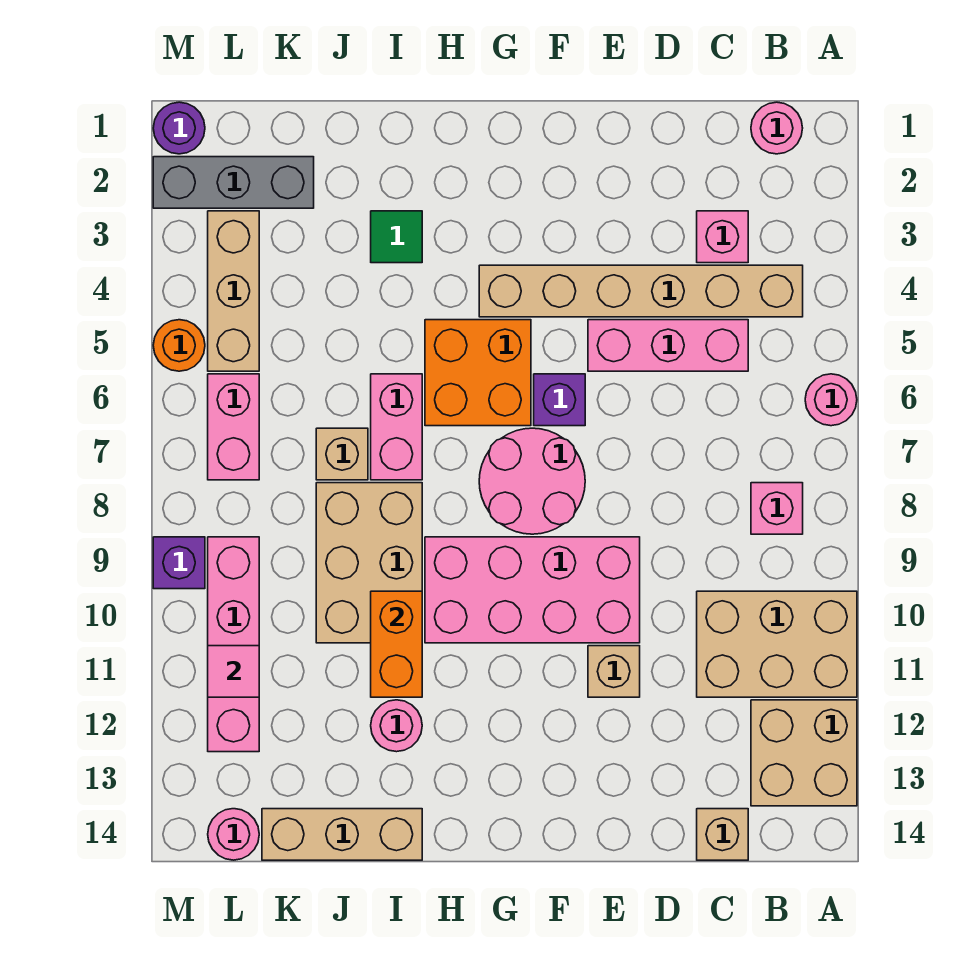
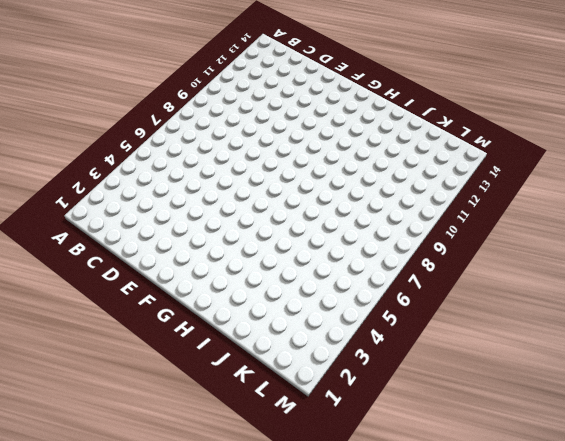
none -> pink 1x1 round brick [805,374,857,426]
none -> tan 2x3 brick [697,591,857,697]
none -> tan 2x2 brick [751,700,857,806]
none -> pink 1x1 round brick [751,102,803,154]

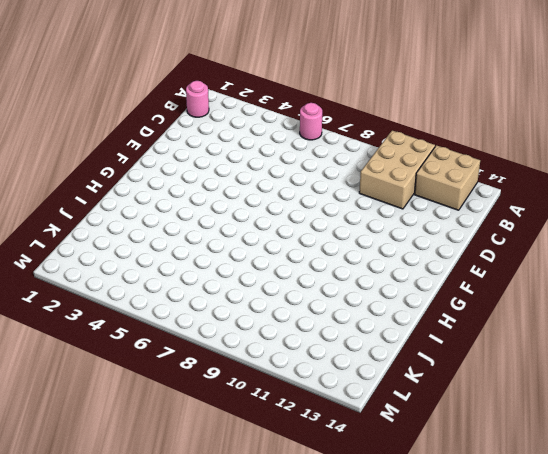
none -> tan 1x6 brick [479,265,803,317]
none -> pink 1x1 brick [751,483,803,534]
none -> pink 1x1 brick [697,211,748,263]
none -> pink 1x3 brick [588,320,748,371]

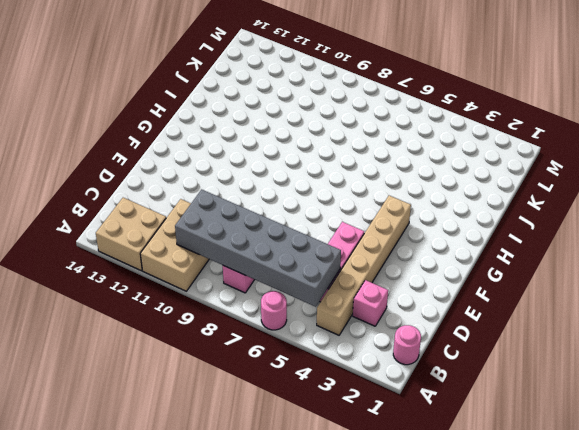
grey 2x6 brick [175,189,341,307] -> none
none -> tan 1x1 brick [697,809,748,860]
none -> pink 2x4 brick [425,537,640,643]
none -> tan 1x1 brick [588,646,640,697]
none -> purple 1x1 brick [534,374,585,426]

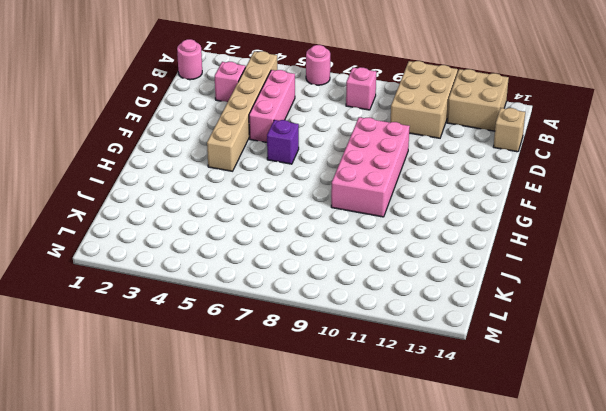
none -> tan 1x1 brick [588,646,640,697]
none -> pink 2x2 round brick [479,428,585,534]
none -> orange 2x2 brick [425,320,531,426]
none -> green 1x1 tile [371,211,422,263]

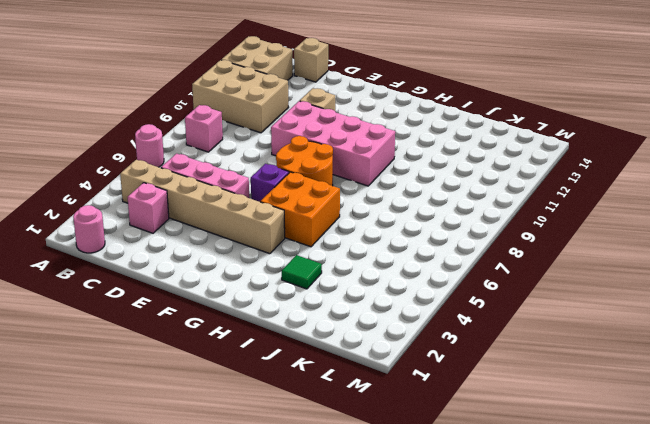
orange 2x2 round brick [276,136,333,186] -> pink 2x2 round brick [479,428,585,534]
none -> pink 1x2 brick [371,374,422,480]
none -> tan 2x3 brick [316,483,422,643]
none -> pink 1x1 round brick [371,700,422,752]
none -> tan 1x3 brick [262,809,422,860]

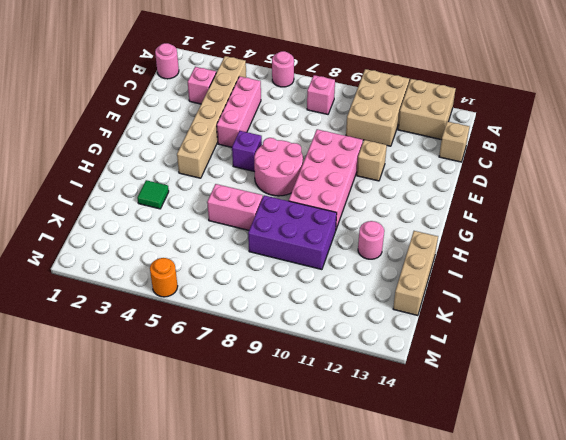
purple 2x3 brick [248,195,337,270] -> tan 2x3 brick [316,483,422,643]
none -> orange 2x2 brick [425,320,531,426]
none -> tan 1x1 brick [316,428,368,480]
none -> grey 1x3 brick [153,157,314,208]
none -> tan 1x3 brick [208,211,259,371]

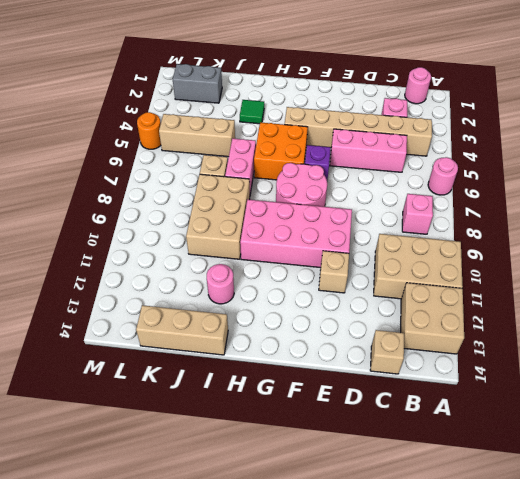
tan 1x3 brick [159,114,235,157] -> tan 1x3 brick turned to [208,211,259,371]
grey 1x2 brick [173,64,222,103] -> grey 1x3 brick [153,157,314,208]
none -> pink 1x2 brick [208,374,259,480]
none -> pink 1x4 brick [208,537,259,752]
none -> pink 1x1 round brick [208,809,259,860]
none -> purple 1x1 round brick [153,102,205,154]

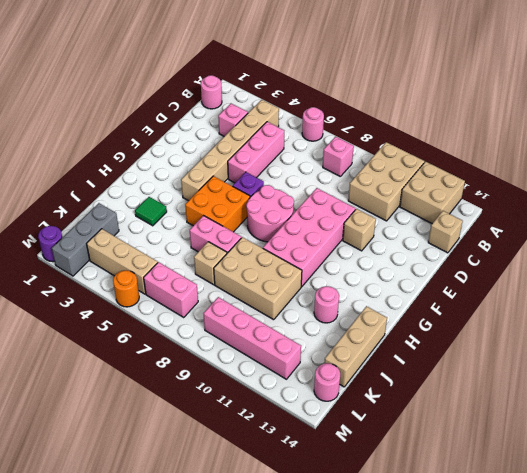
none -> purple 1x1 brick [153,537,205,589]
none -> orange 1x2 brick [371,591,422,697]
none -> pink 1x1 tile [208,646,259,697]

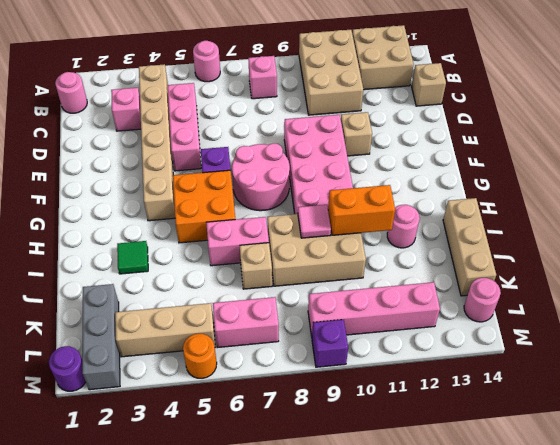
pink 1x1 tile [298,205,331,238] -> pink 1x1 tile moved to [208,646,259,697]

